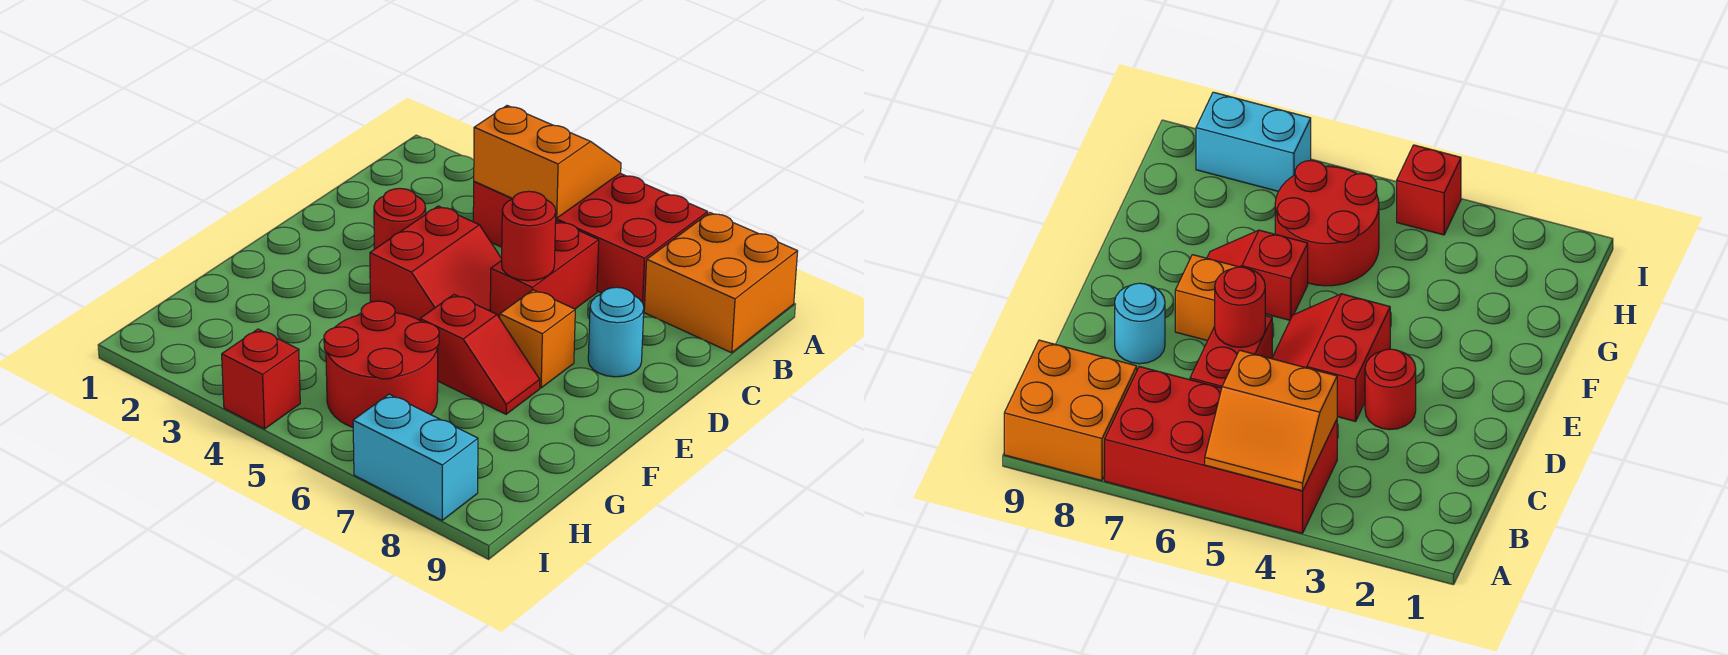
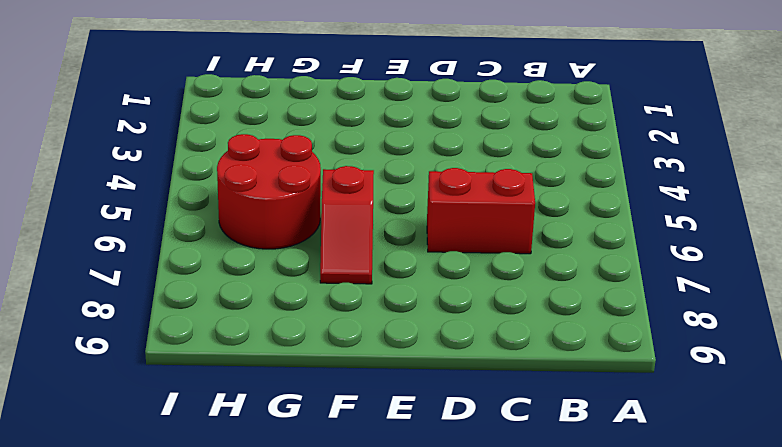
none -> red 2x4 brick [473,173,708,308]
none -> orange 2x2 brick [644,213,798,353]
none -> red 1x1 round brick [374,188,426,249]

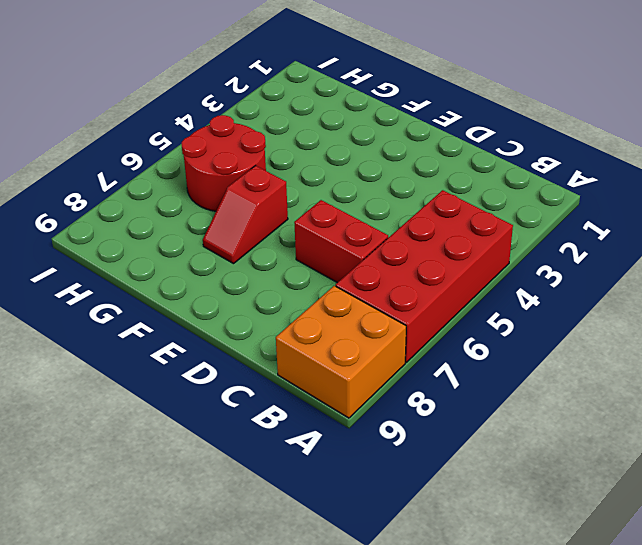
none -> red 1x1 round brick [374,188,426,249]
none -> red 2x2 slope [370,206,502,320]
none -> cyan 1x1 round brick [588,287,644,377]

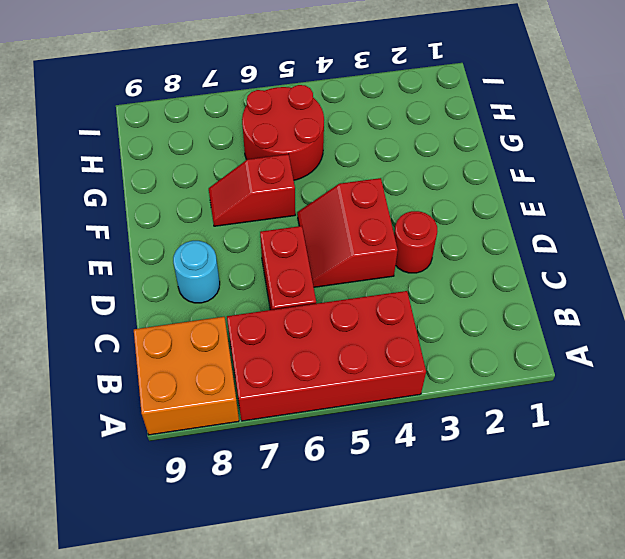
none -> orange 1x1 brick [500,290,575,388]
none -> red 1x1 brick [222,329,300,429]
none -> cyan 1x2 brick [353,394,478,520]

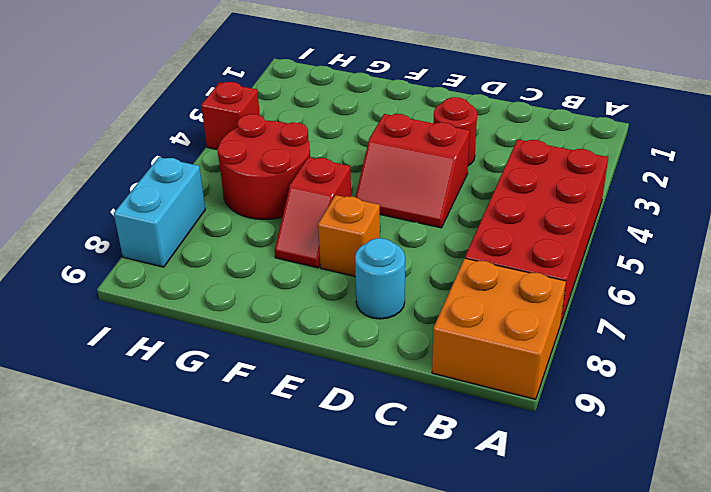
none -> red 1x2 brick [490,221,599,318]
none -> orange 2x2 slope [474,106,621,218]
none -> red 1x1 round brick [502,191,556,281]

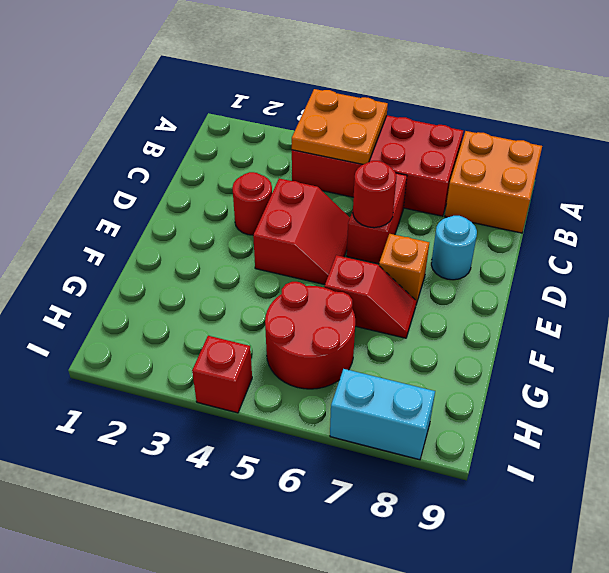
orange 2x2 plate [292,89,388,164] -> orange 2x2 slope [474,106,621,218]

